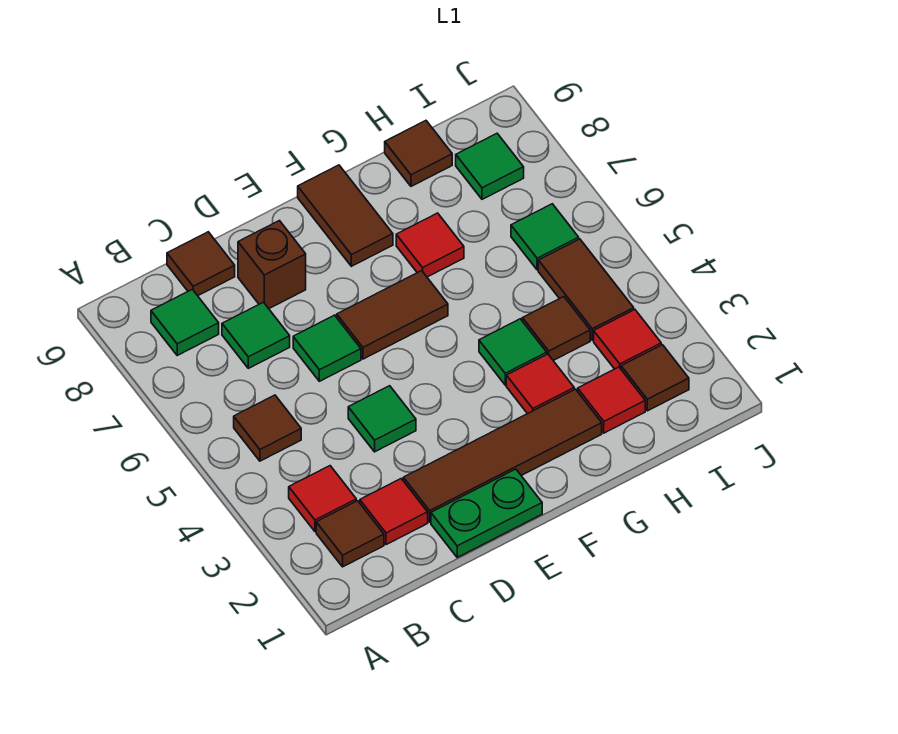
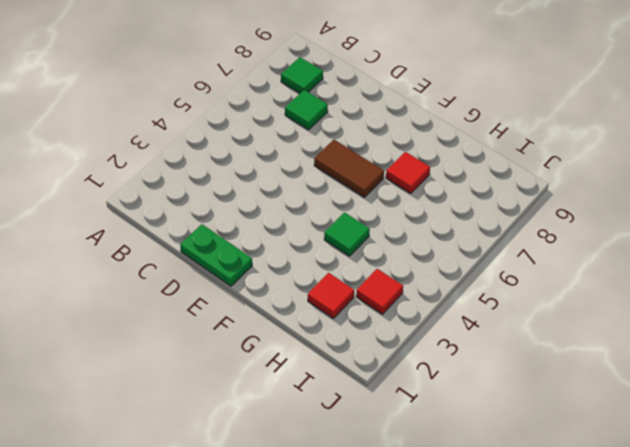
none -> brown 1x1 tile [316,501,384,567]
none -> red 1x1 tile [289,466,356,532]
none -> brown 1x1 tile [234,395,301,461]

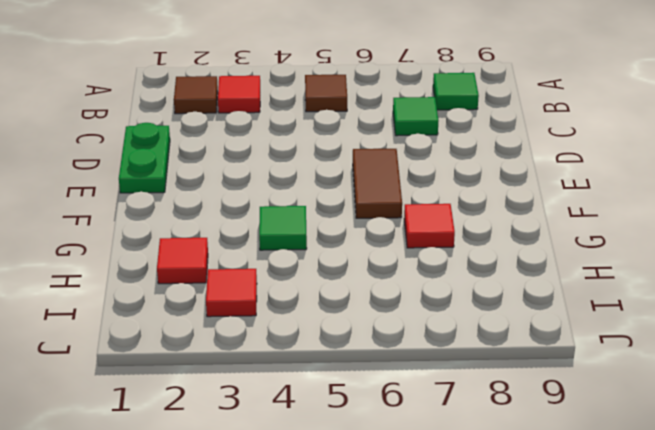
none -> red 1x1 tile [360,479,428,545]
none -> brown 1x1 tile [167,232,235,296]
none -> brown 1x4 tile [403,389,602,522]

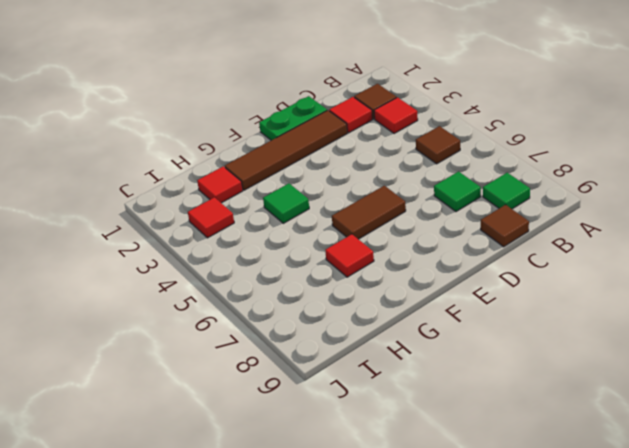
none -> green 1x1 tile [348,386,416,452]
none -> green 1x1 tile [293,315,361,381]
none -> brown 1x1 brick [238,221,306,309]

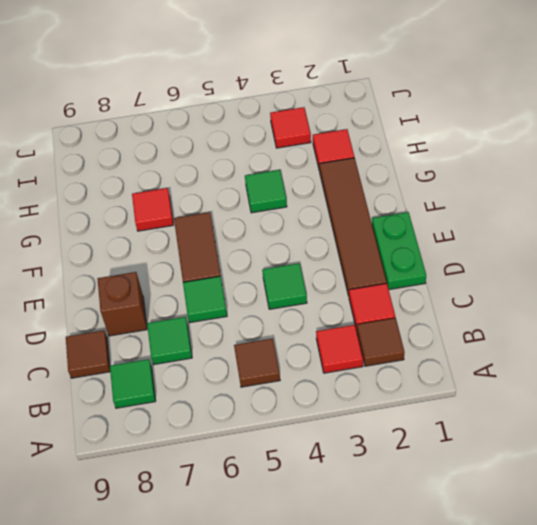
none -> brown 1x2 tile [298,165,393,266]
none -> red 1x1 tile [506,354,574,414]
none -> brown 1x1 tile [522,297,590,360]

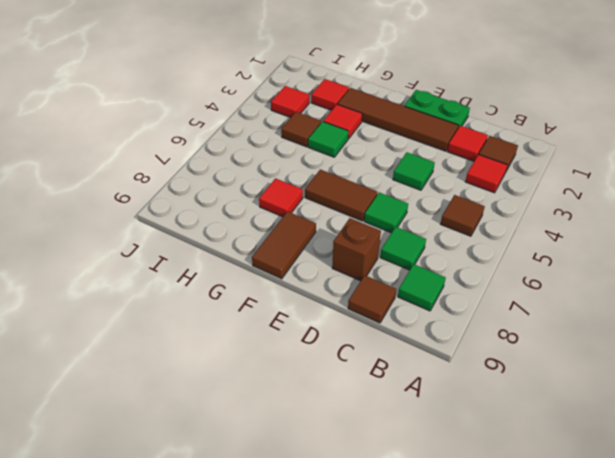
none -> brown 1x1 tile [385,121,452,186]
none -> brown 1x1 tile [621,345,689,411]
none -> brown 1x2 tile [538,239,634,340]

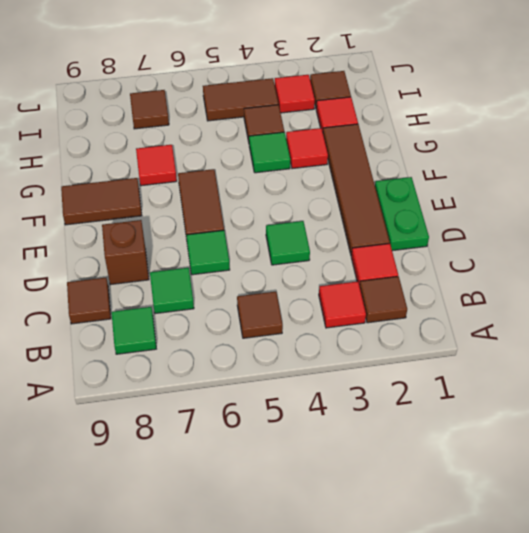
brown 1x1 tile [130,90,169,129] -> brown 1x1 tile moved to [385,121,452,186]
none -> green 1x1 tile [511,204,579,270]
none -> green 1x1 tile [456,134,524,199]

